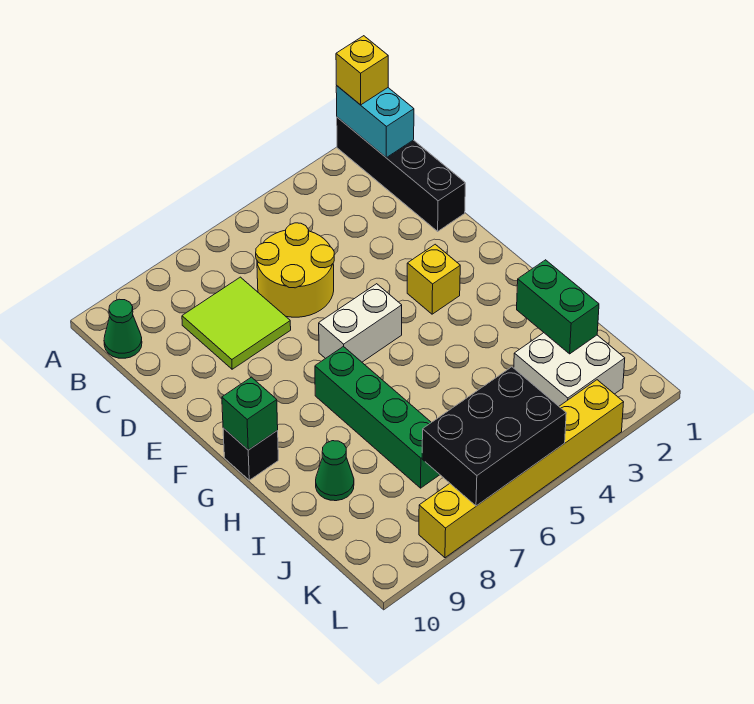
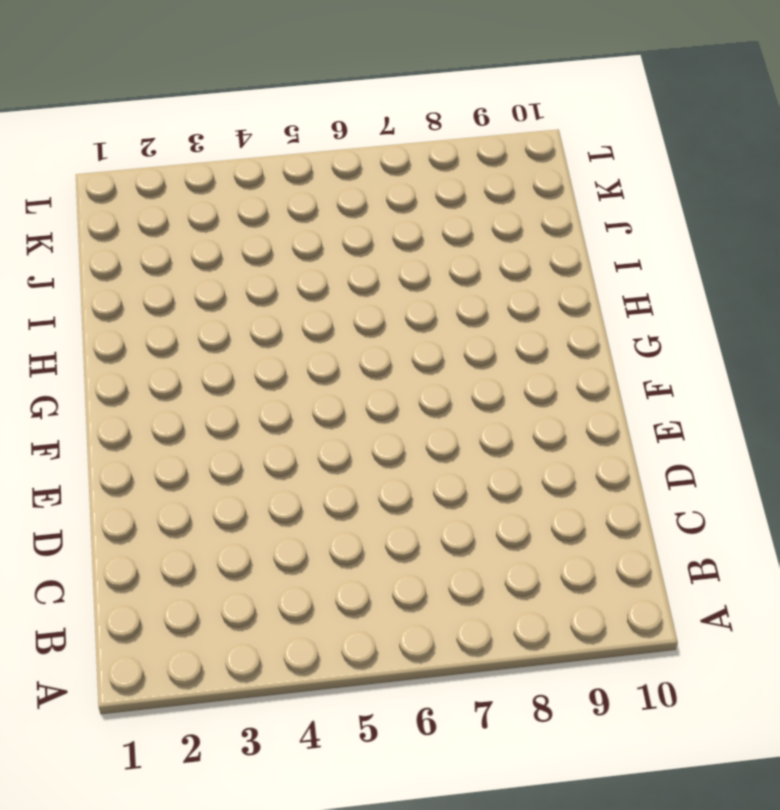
none -> black 1x4 brick [337,117,465,231]
none -> green 1x1 cone [104,299,142,358]
none -> yellow 2x2 round brick [256,223,334,317]

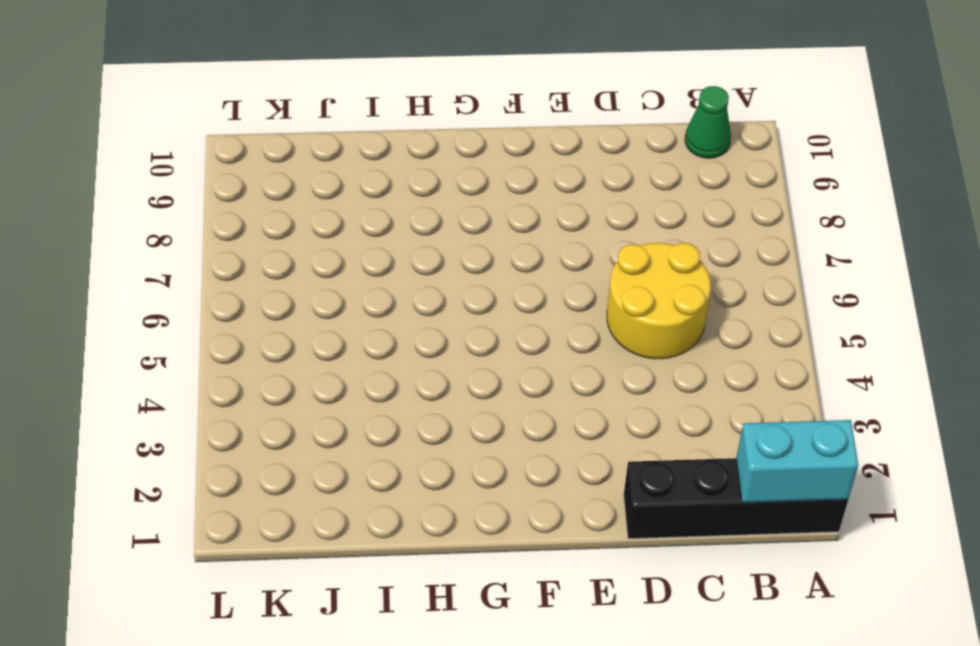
none -> lime 2x2 tile [182,277,291,369]
none -> yellow 1x1 brick [407,244,460,314]
none -> white 1x2 brick [319,284,402,362]

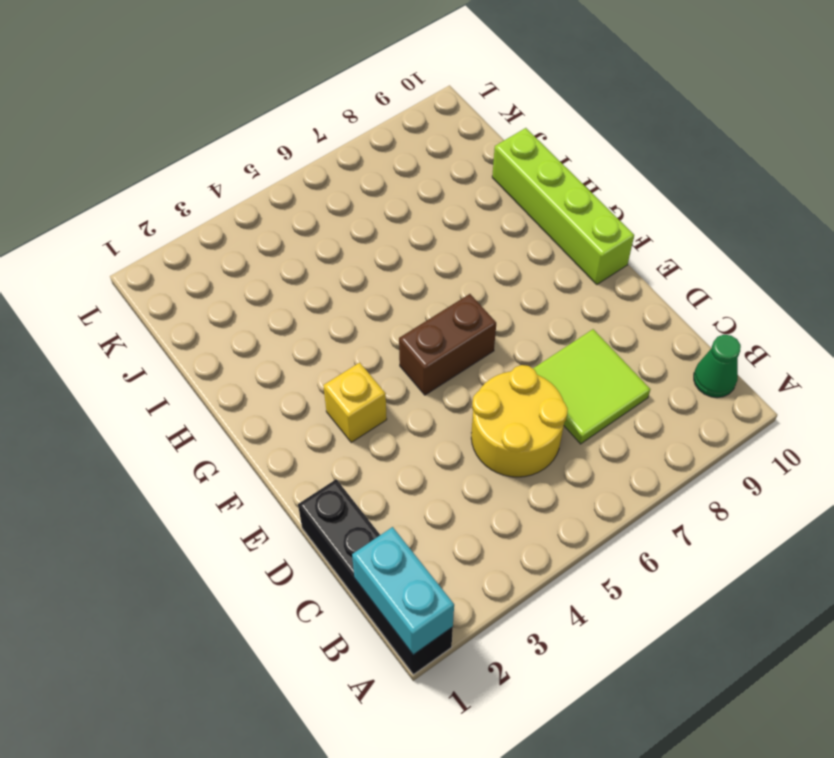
brown 1x2 brick [399,294,496,395] -> white 1x2 brick [319,284,402,362]
lime 1x4 brick [492,128,634,284] -> black 1x1 brick [223,428,278,480]
none -> green 1x4 brick [315,346,440,488]
none -> green 1x1 cone [316,441,354,501]
none -> white 2x2 brick [514,333,625,406]

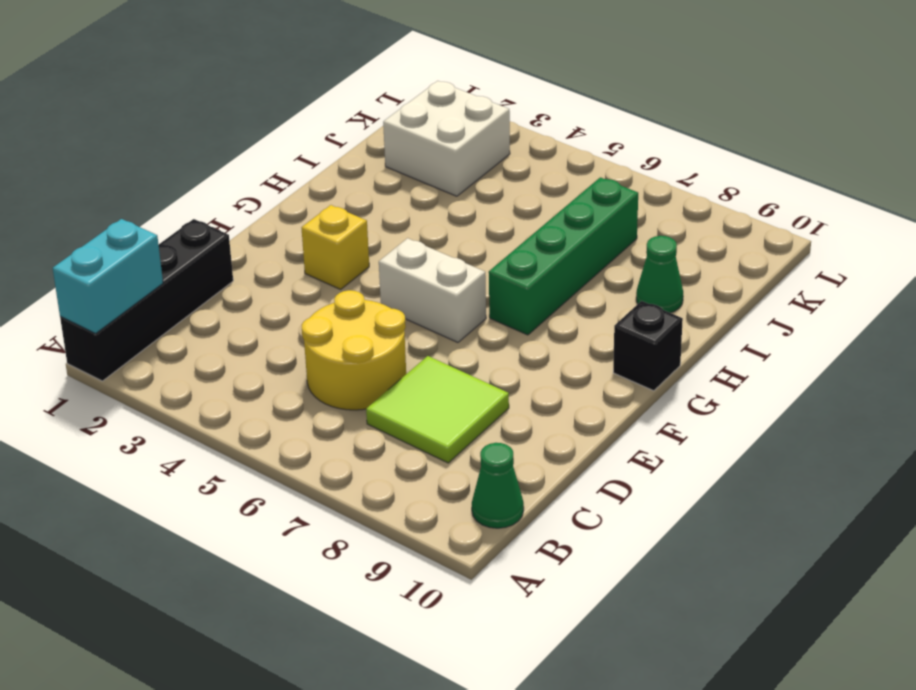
none -> yellow 1x6 brick [419,380,624,558]
none -> green 1x1 brick [222,377,278,450]
none -> green 1x2 brick [517,260,599,354]

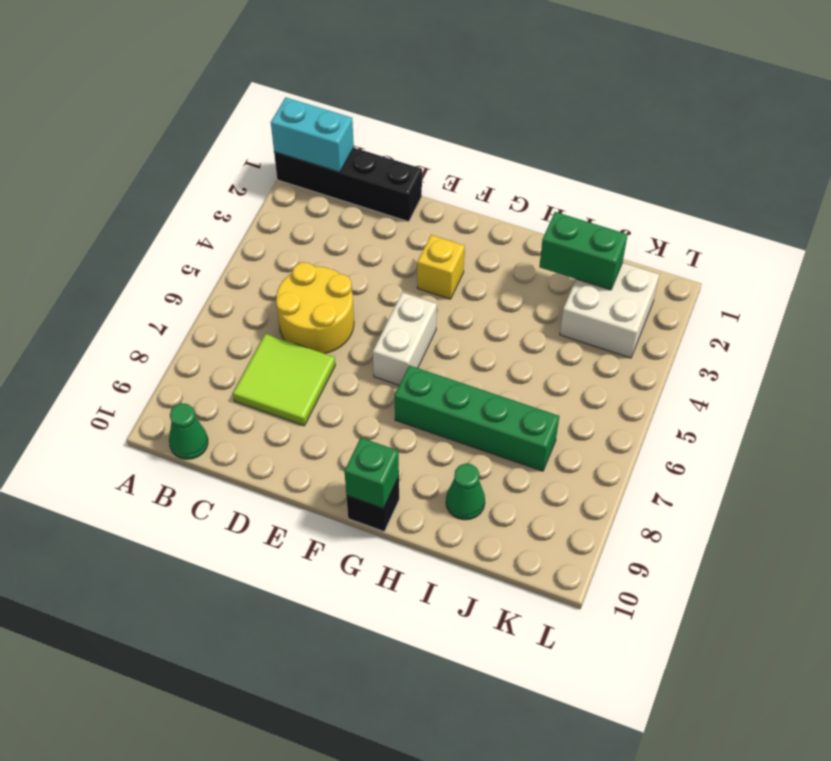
none -> yellow 1x6 brick [419,380,624,558]
none -> black 2x3 brick [422,367,566,506]
none -> yellow 1x1 brick [336,36,388,105]

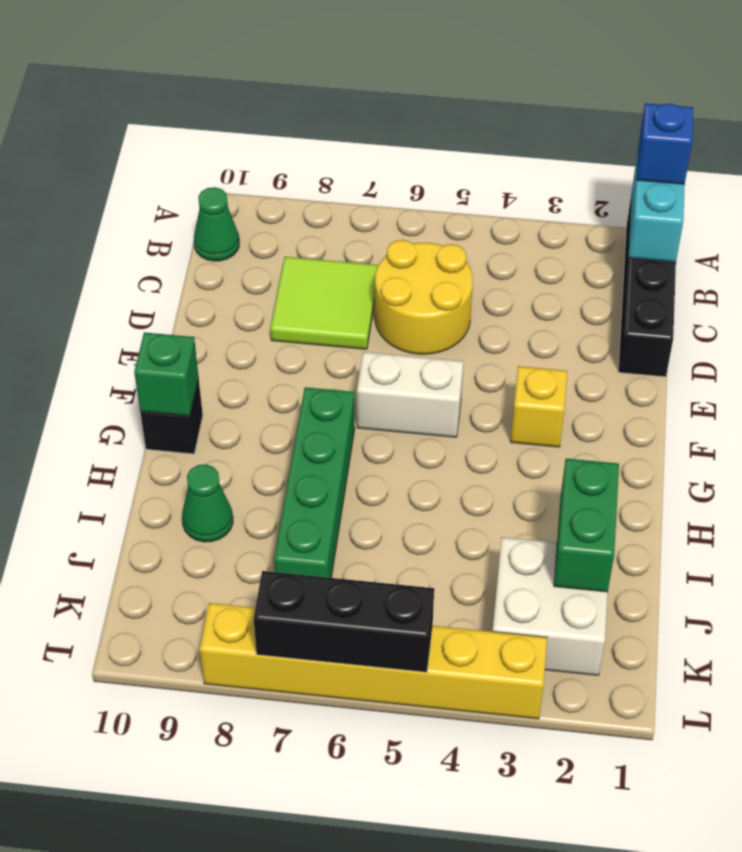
blue 1x1 brick [637,103,693,184] -> yellow 1x1 brick [336,36,388,105]
black 1x3 brick [254,571,434,672] -> black 2x3 brick [422,367,566,506]

